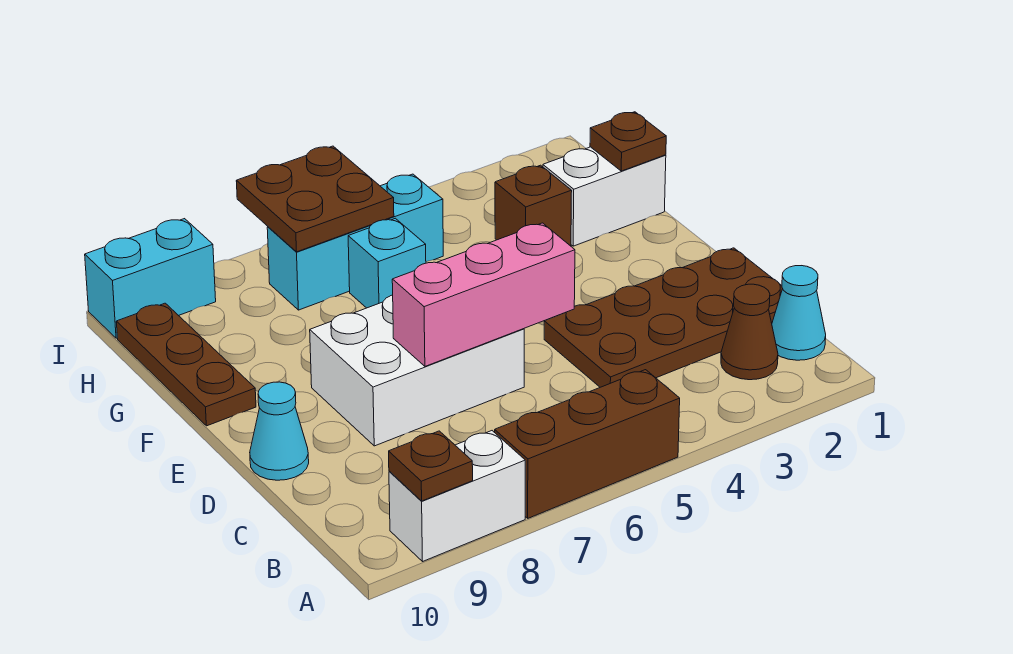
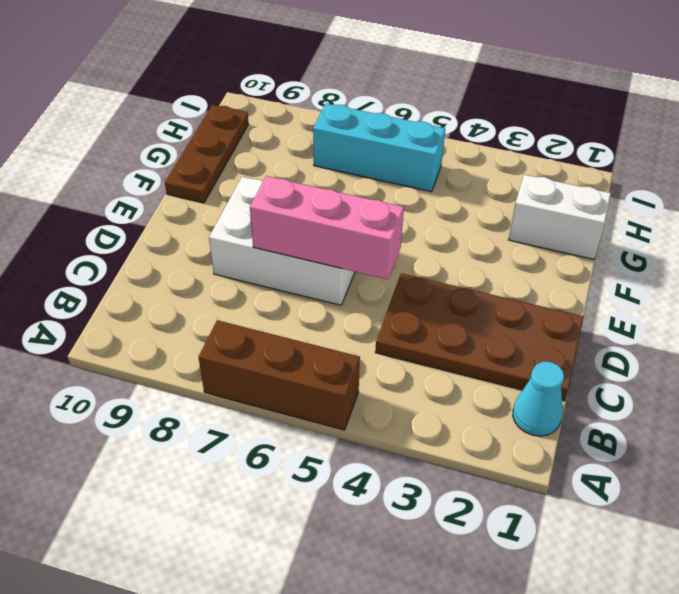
none -> white 1x2 brick [389,431,525,561]
none -> brown 1x1 cone [721,284,778,380]
none -> cyan 1x1 cone [250,382,309,480]

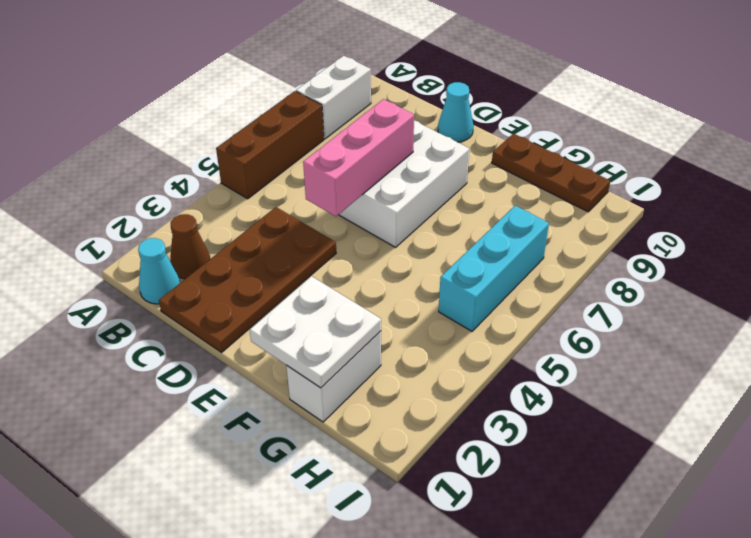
white 2x2 plate [250,276,381,388] -> brown 1x1 plate [590,112,666,171]
none -> brown 1x1 brick [495,165,572,246]
none -> cyan 1x1 brick [348,218,426,308]
none -> cyan 1x2 brick [85,219,216,338]

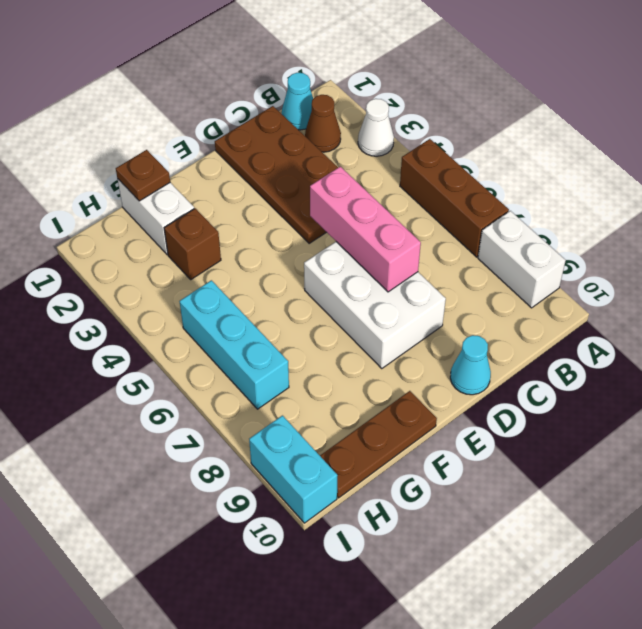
white 1x1 cone [358,99,394,156] -> none
none -> cyan 1x1 brick [348,218,426,308]
none -> brown 1x1 plate [389,431,473,501]
none -> brown 2x2 plate [236,146,394,252]

